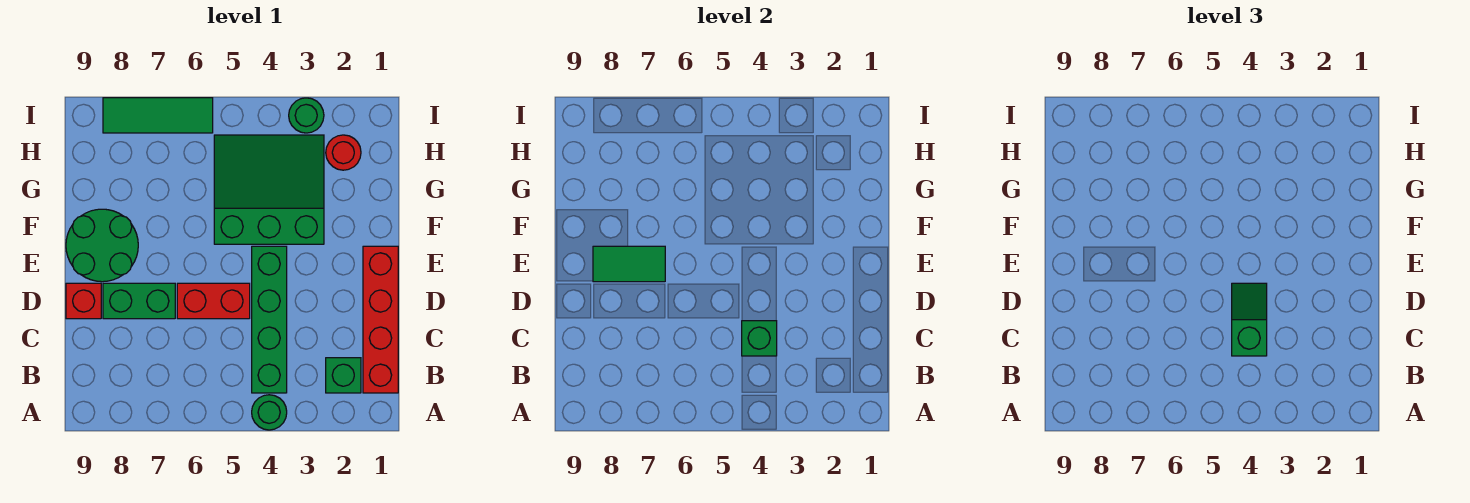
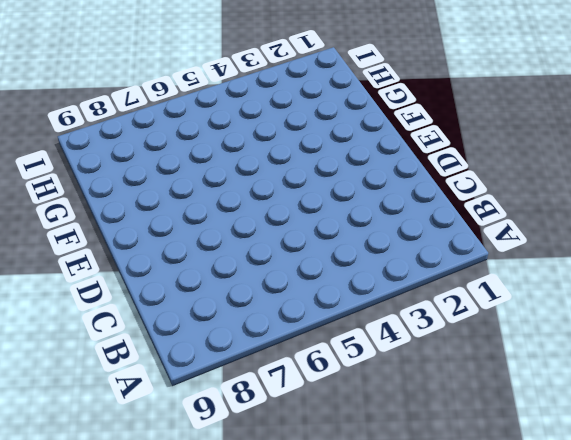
none -> green 1x1 round brick [252,395,287,430]
none -> red 1x4 brick [363,246,398,393]
none -> green 1x1 brick [326,358,361,393]

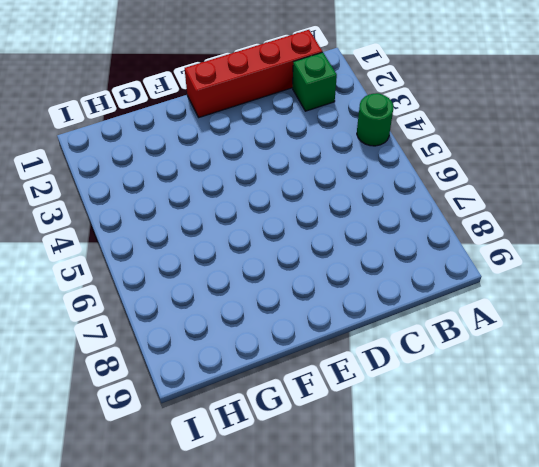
none -> green 1x4 brick [252,246,287,393]
none -> red 1x2 brick [177,283,250,319]
none -> green 1x2 brick [103,283,175,319]

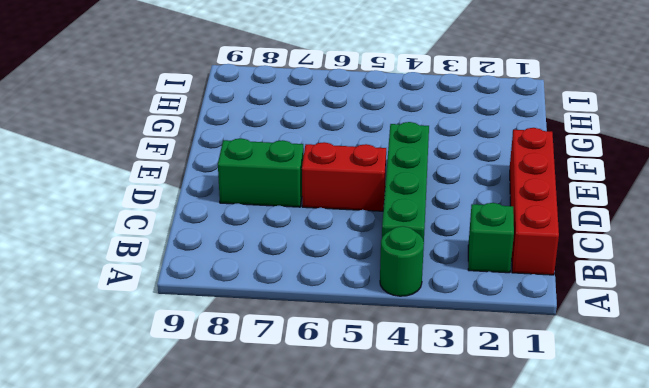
none -> red 1x1 brick [66,283,101,319]
none -> green 2x2 round brick [66,209,138,282]
none -> green 3x3 slope [214,135,324,244]

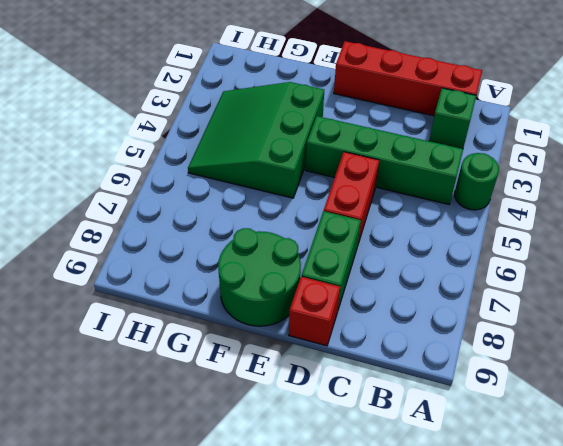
none -> red 1x1 round brick [326,135,361,170]
none -> green 1x1 round brick [289,98,324,133]
none -> green 1x3 tile [103,98,213,133]

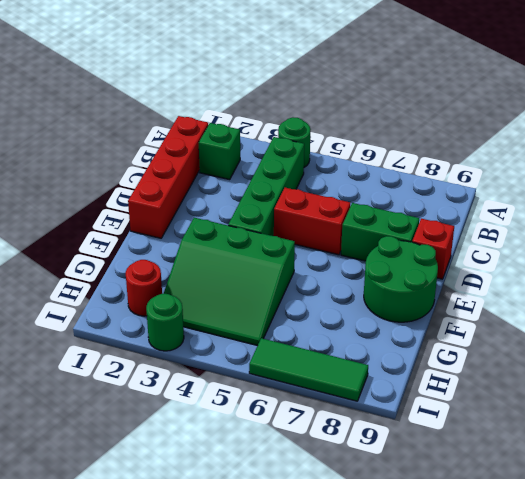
none -> green 1x1 brick [742,321,777,356]
none -> green 1x2 tile [593,246,665,282]
none -> green 1x2 slope [1232,283,1267,356]

